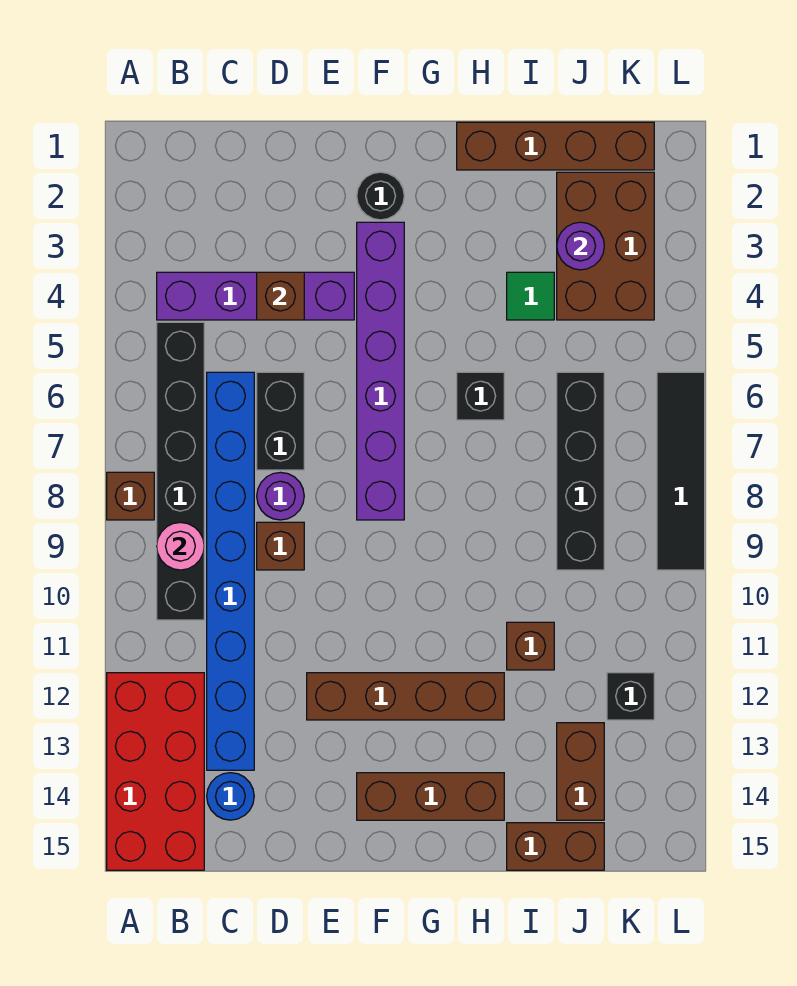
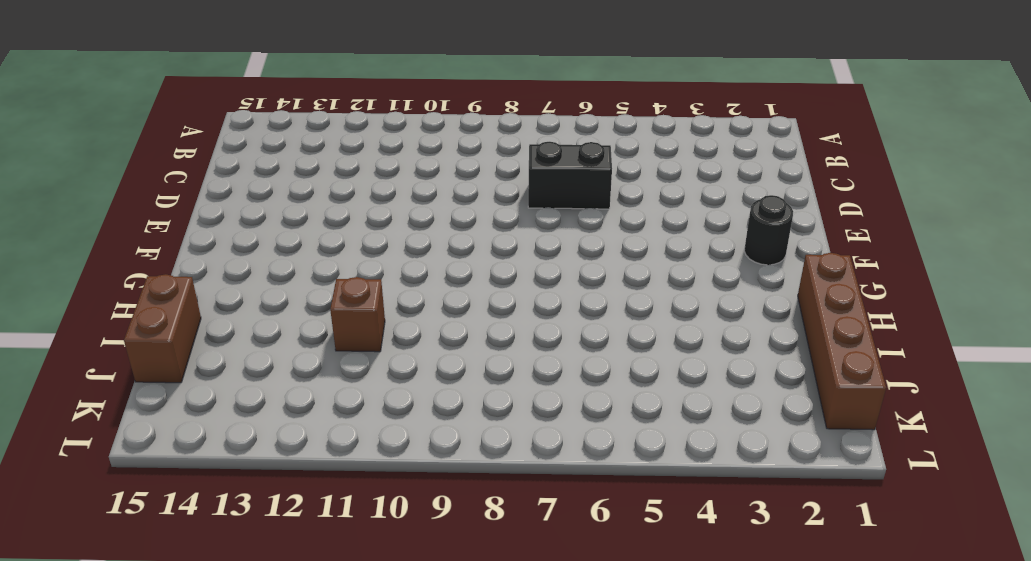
none -> brown 1x1 brick [107,472,154,520]
none -> red 2x4 brick [107,673,204,870]
none -> purple 1x4 brick [157,272,354,320]

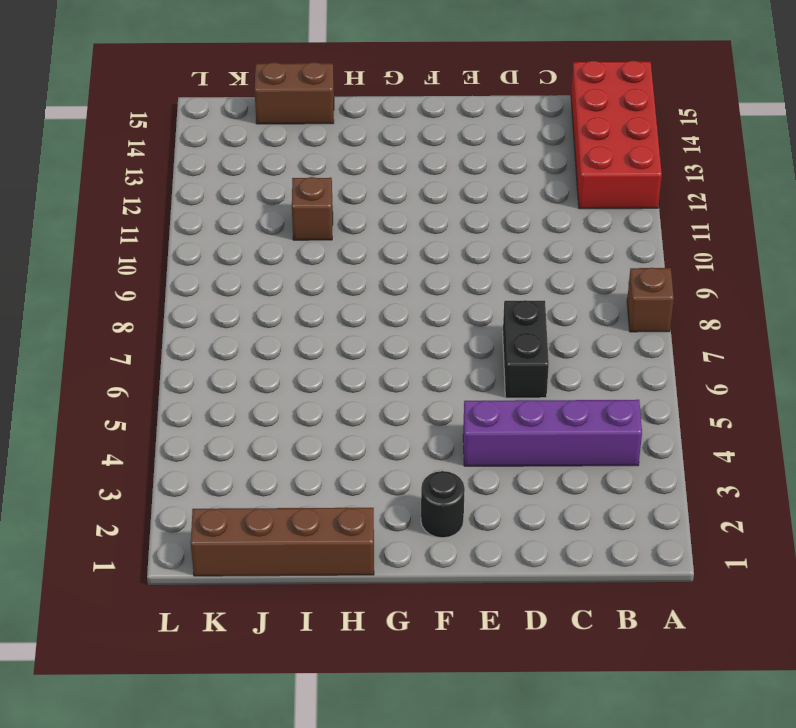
none -> black 1x6 brick [157,322,204,620]
none -> blue 1x8 brick [207,372,254,770]
none -> blue 1x1 round brick [207,773,254,820]

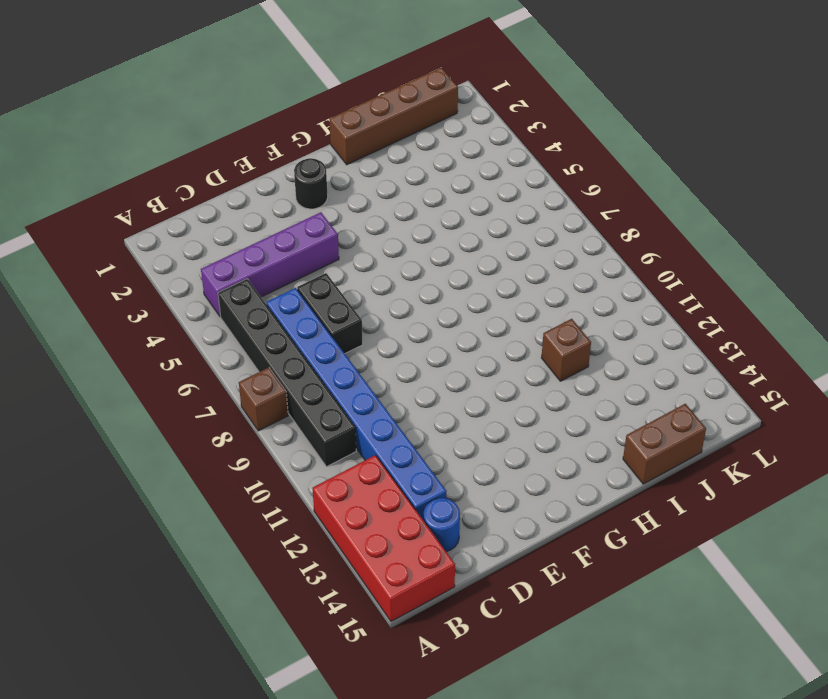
none -> purple 1x1 round brick [257,472,304,520]
none -> brown 1x1 brick [257,522,304,570]
none -> brown 1x4 brick [307,673,504,720]

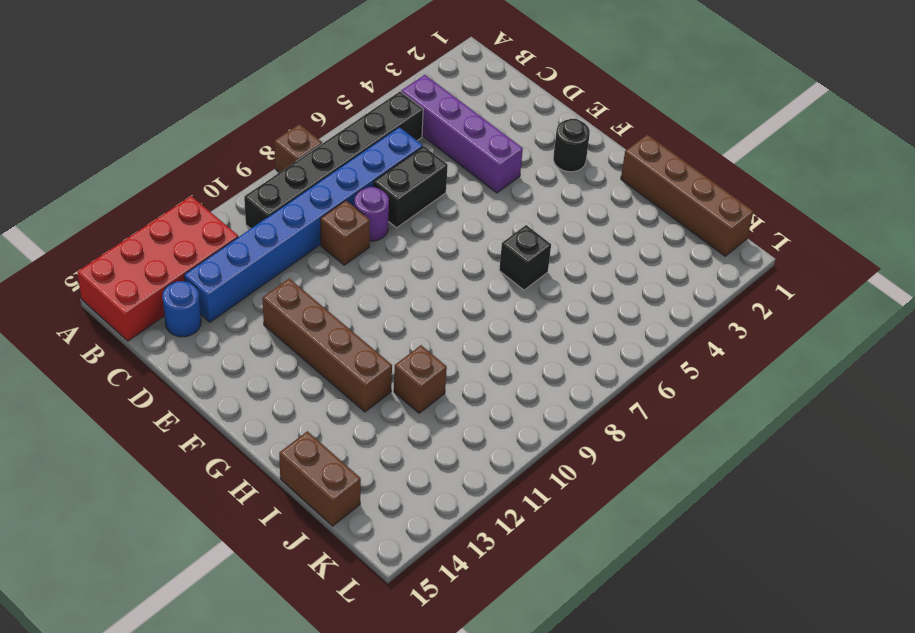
none -> purple 1x6 brick [357,222,404,520]
none -> brown 1x3 brick [357,773,504,820]
none -> green 1x1 tile [507,272,554,320]

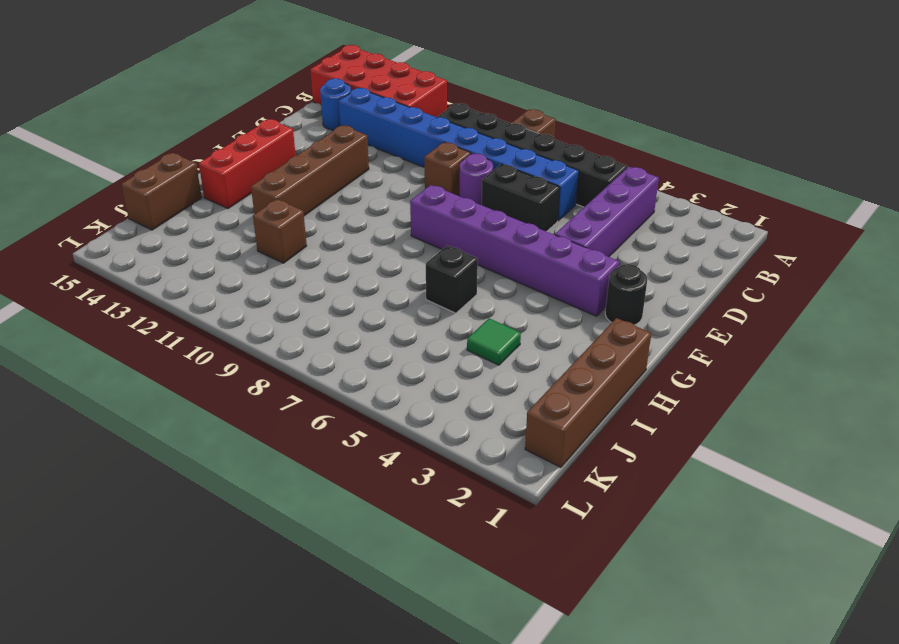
red 1x3 brick [199,119,296,209] -> brown 1x3 brick [357,773,504,820]
none -> brown 2x3 brick [557,172,654,320]
none -> black 1x4 brick [557,372,604,570]
none -> brown 1x2 brick [557,723,604,820]

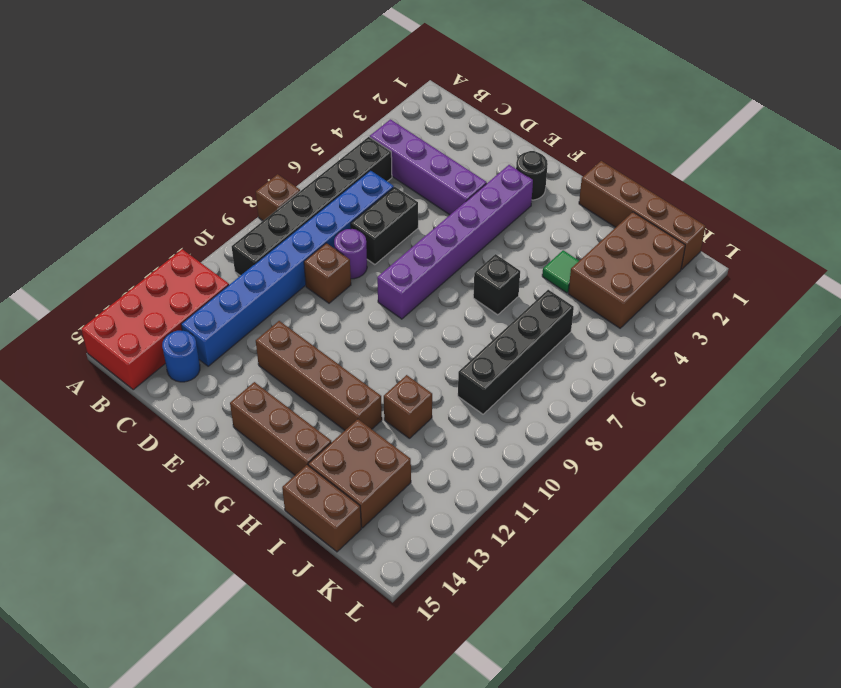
brown 2x2 brick [308,419,411,528] -> brown 1x2 brick [557,723,604,820]
none -> black 1x1 brick [607,673,654,720]
none -> black 1x4 tile [657,372,705,570]
none -> pink 1x1 round brick [157,522,204,570]

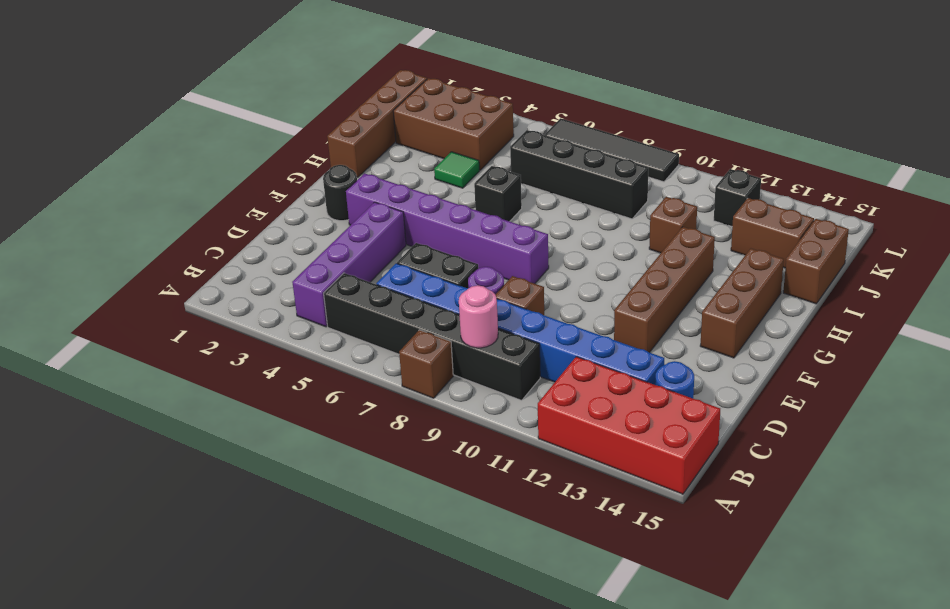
none -> brown 1x1 brick [257,272,304,320]
none -> purple 1x1 round brick [557,222,604,270]

